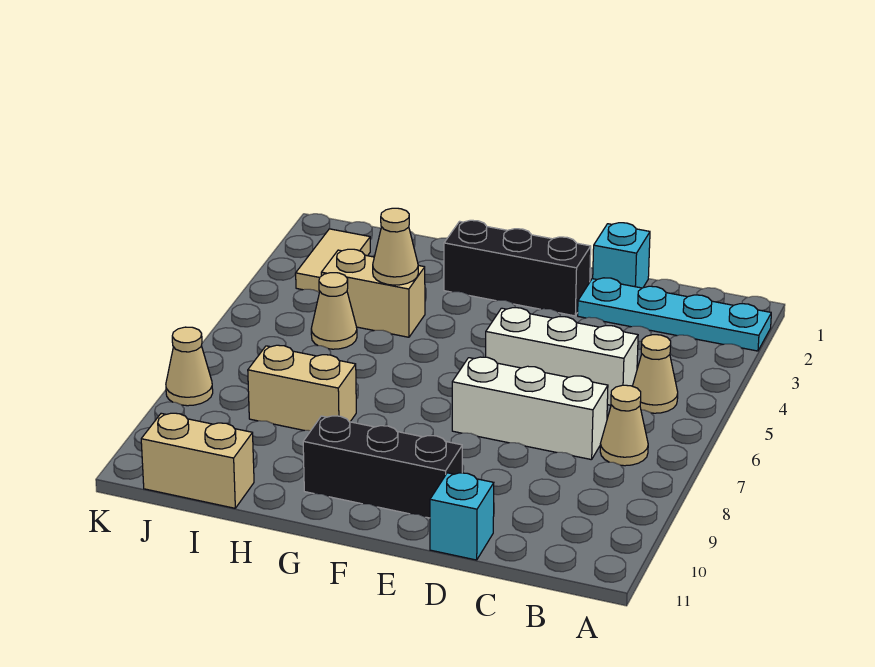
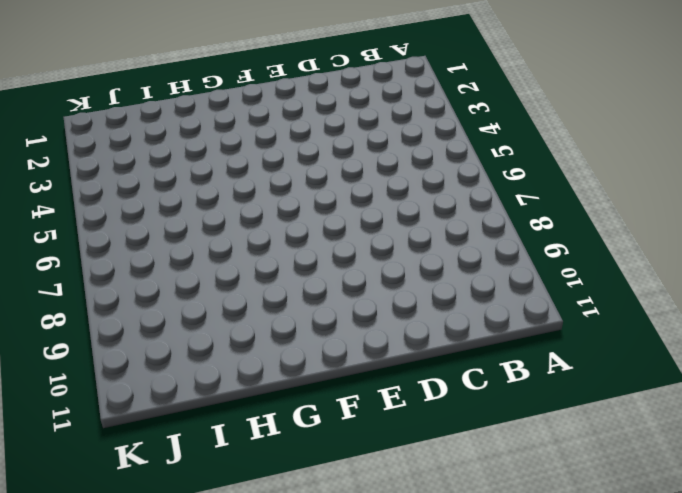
none -> cyan 1x4 plate [578,278,771,351]
none -> tan 1x1 cone [633,335,678,413]
none -> tan 1x1 cone [600,385,648,466]

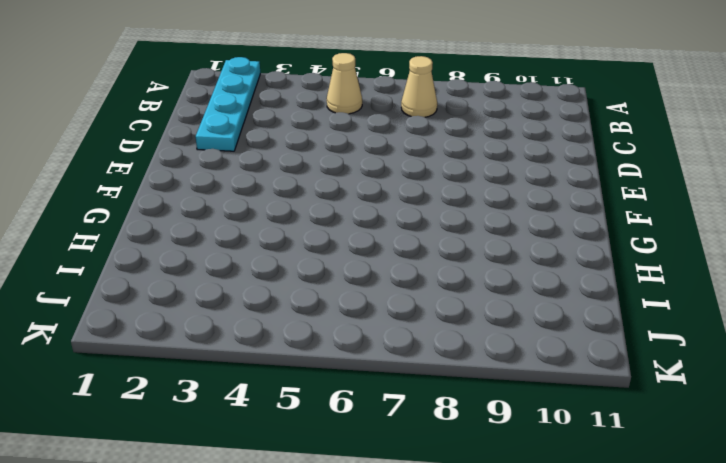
none -> white 1x3 brick [486,308,638,405]
none -> white 1x3 brick [452,357,608,460]
none -> cyan 1x1 brick [593,223,650,288]

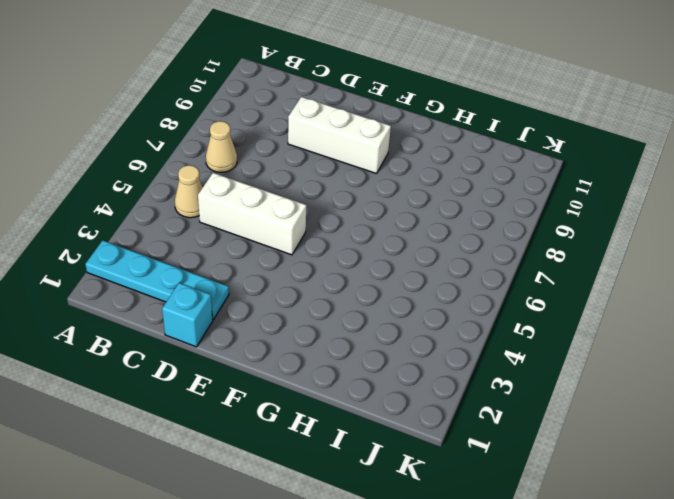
white 1x3 brick [288,97,391,174] -> white 1x3 brick moved to [452,357,608,460]
none -> cyan 1x1 brick [430,473,494,560]
none -> black 1x3 brick [444,220,591,316]
none -> black 1x3 brick [303,416,462,518]

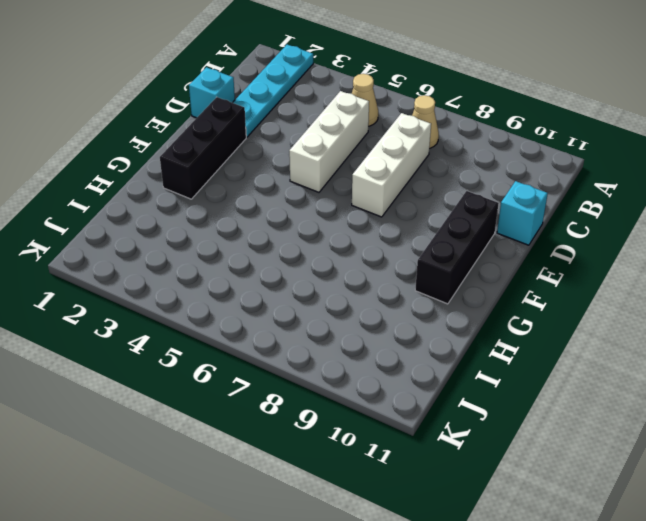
none -> tan 1x2 brick [321,249,425,337]
none -> tan 1x2 brick [248,345,356,431]
none -> tan 1x1 cone [311,273,357,349]

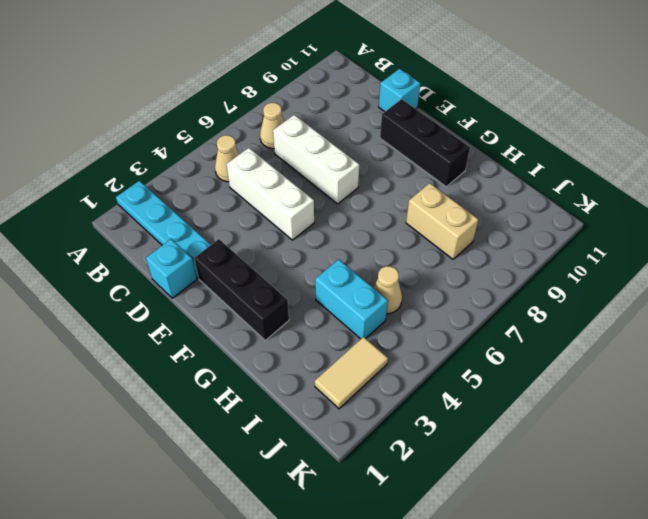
cyan 1x2 brick [315,259,388,339] -> tan 1x2 brick [321,249,425,337]
none -> tan 1x2 brick [141,413,254,508]
none -> tan 1x1 cone [166,327,213,406]
none -> tan 1x1 cone [373,208,418,285]

